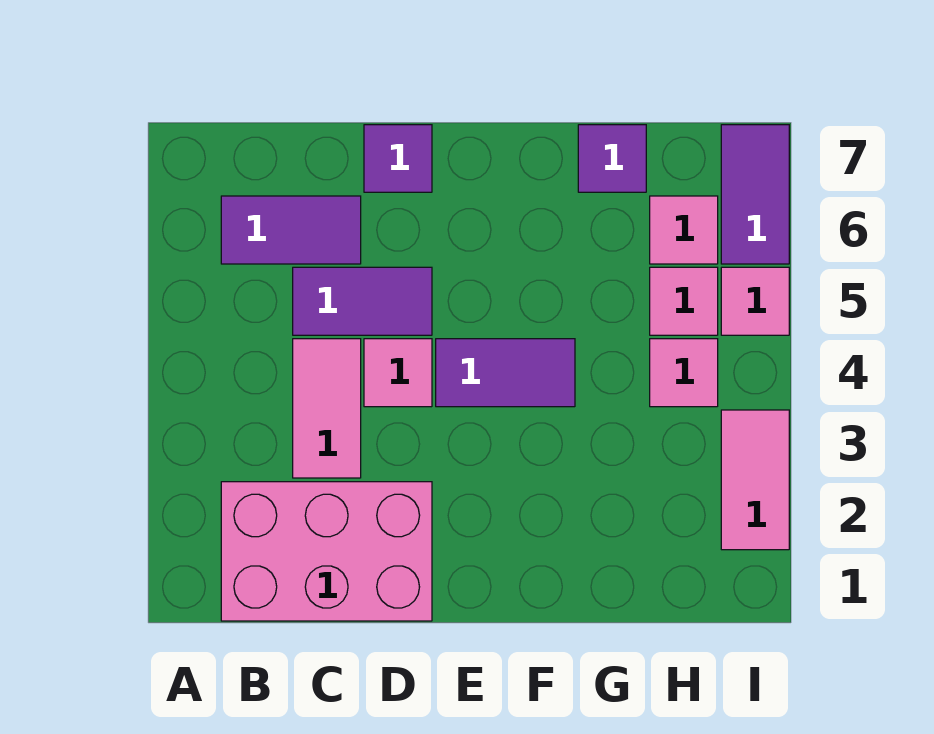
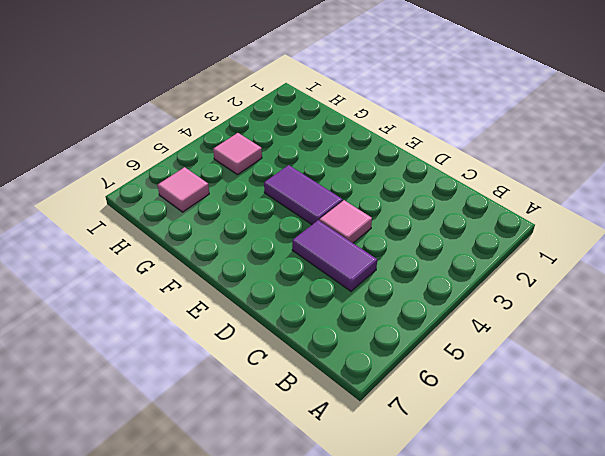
none -> pink 2x3 brick [221,482,432,621]
none -> purple 1x2 tile [221,196,361,264]
none -> pink 1x2 tile [293,339,361,478]

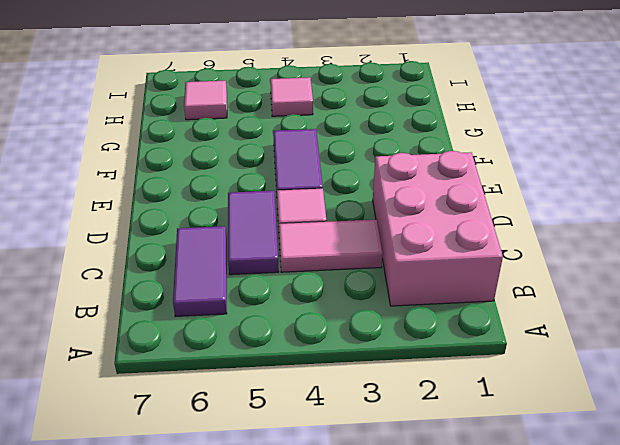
none -> purple 1x1 tile [364,125,432,192]
none -> purple 1x1 tile [578,125,646,192]
none -> pink 1x1 tile [650,267,718,335]

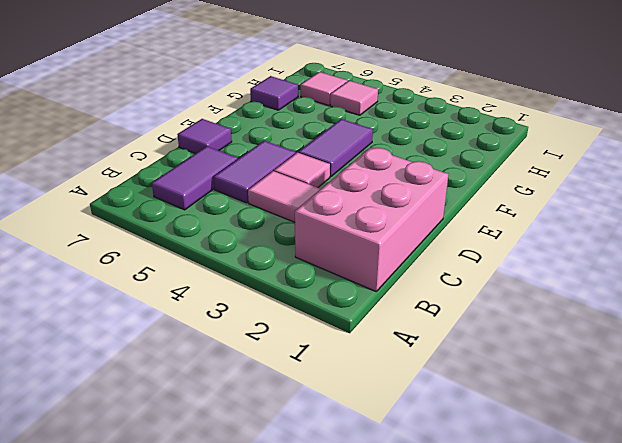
none -> pink 1x1 tile [650,339,718,407]
none -> pink 1x2 tile [721,410,789,550]
none -> pink 1x1 tile [721,267,789,335]

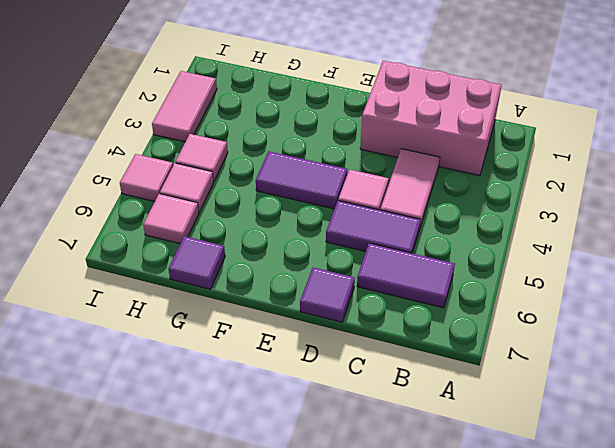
none -> purple 1x2 tile [721,125,789,264]

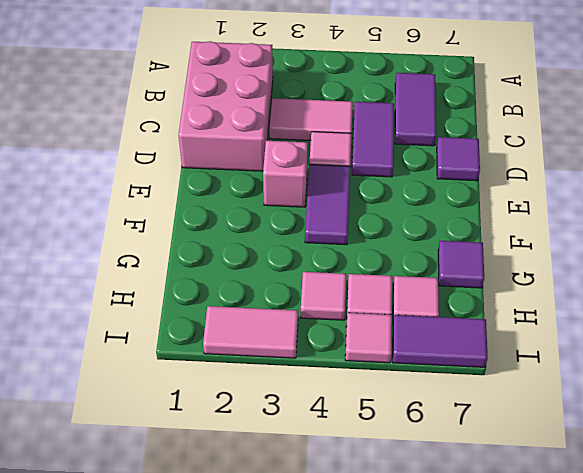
pink 1x1 brick [263,141,308,207] -> none

